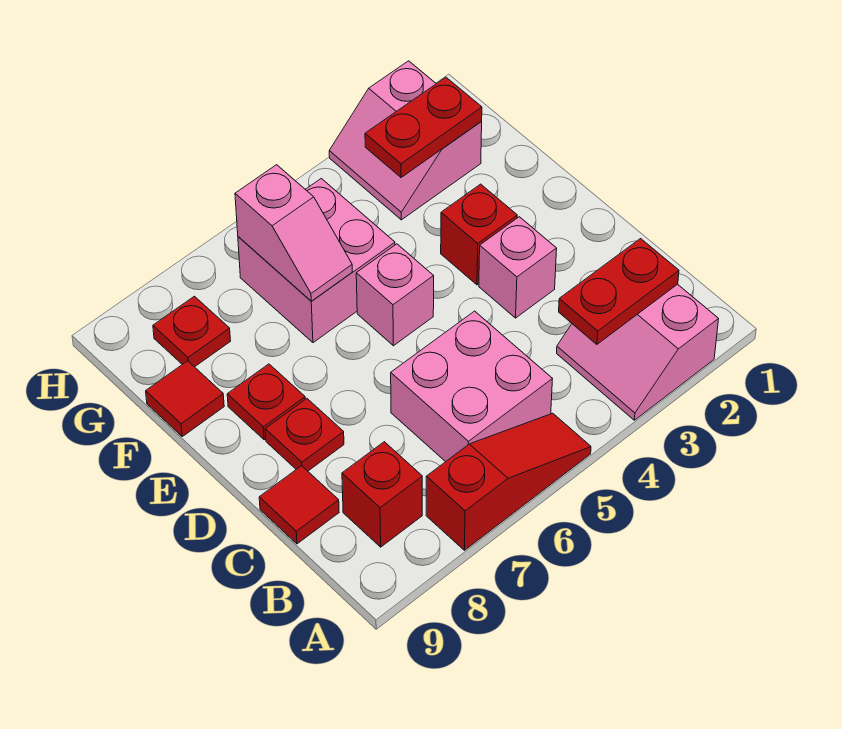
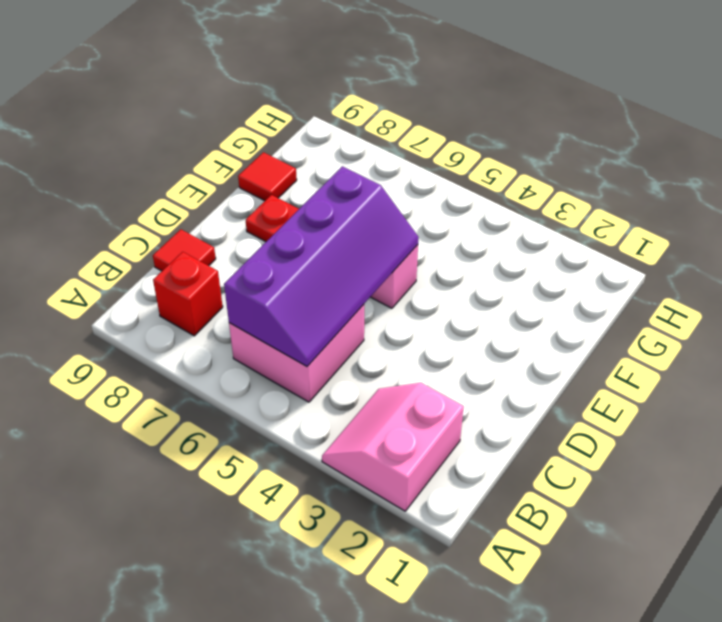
purple 2x4 slope [224,166,419,366] -> none
none -> red 1x3 slope [426,413,591,550]
none -> pink 1x1 brick [479,217,557,318]
none -> red 1x1 plate [265,399,344,471]

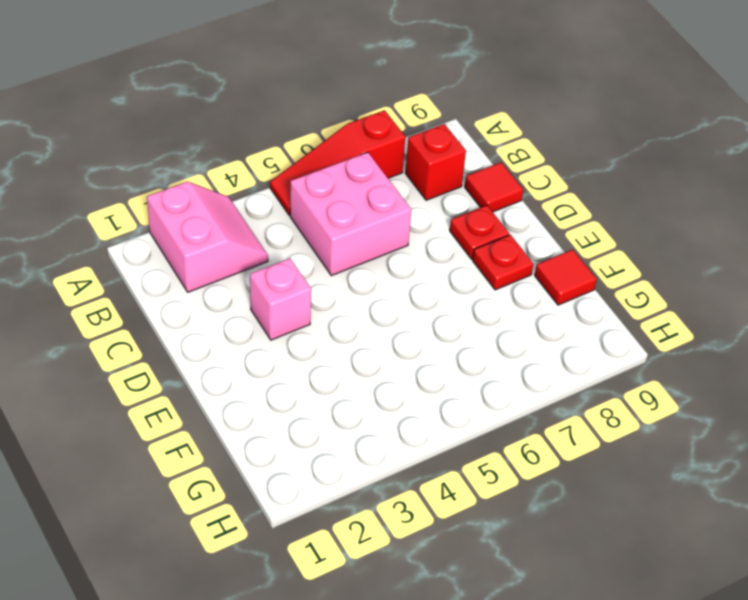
none -> red 1x1 brick [441,184,517,285]
none -> pink 1x1 brick [356,244,434,346]
none -> pink 2x2 brick [238,178,395,343]

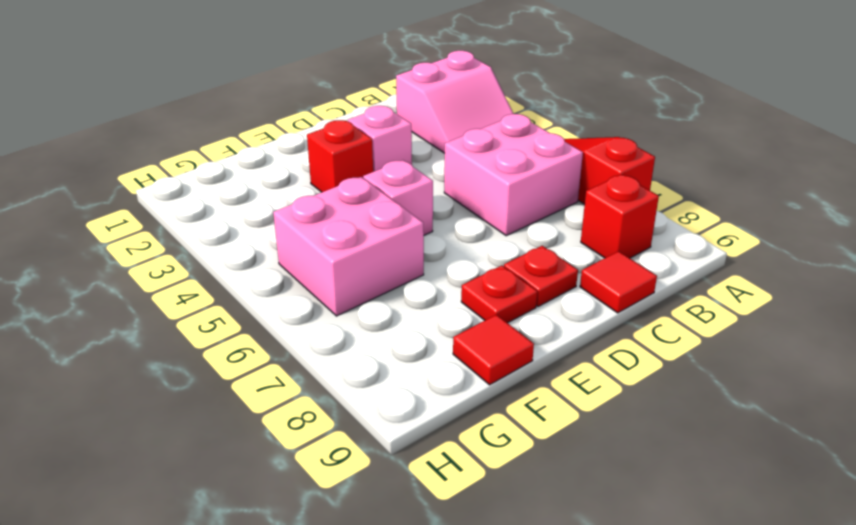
none -> pink 2x2 slope [329,61,482,220]
none -> red 1x1 plate [153,296,231,367]
none -> red 1x2 plate [559,239,679,344]

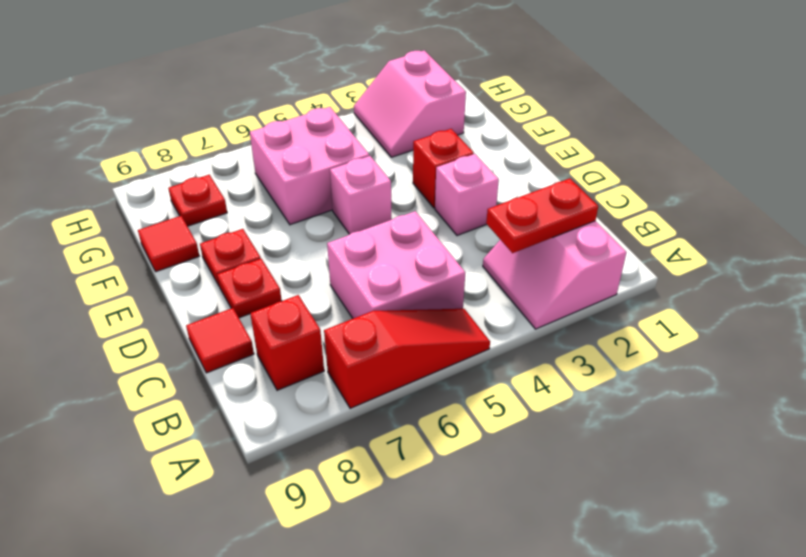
none -> pink 1x2 slope [235,165,352,301]
none -> red 1x2 plate [365,77,482,178]

